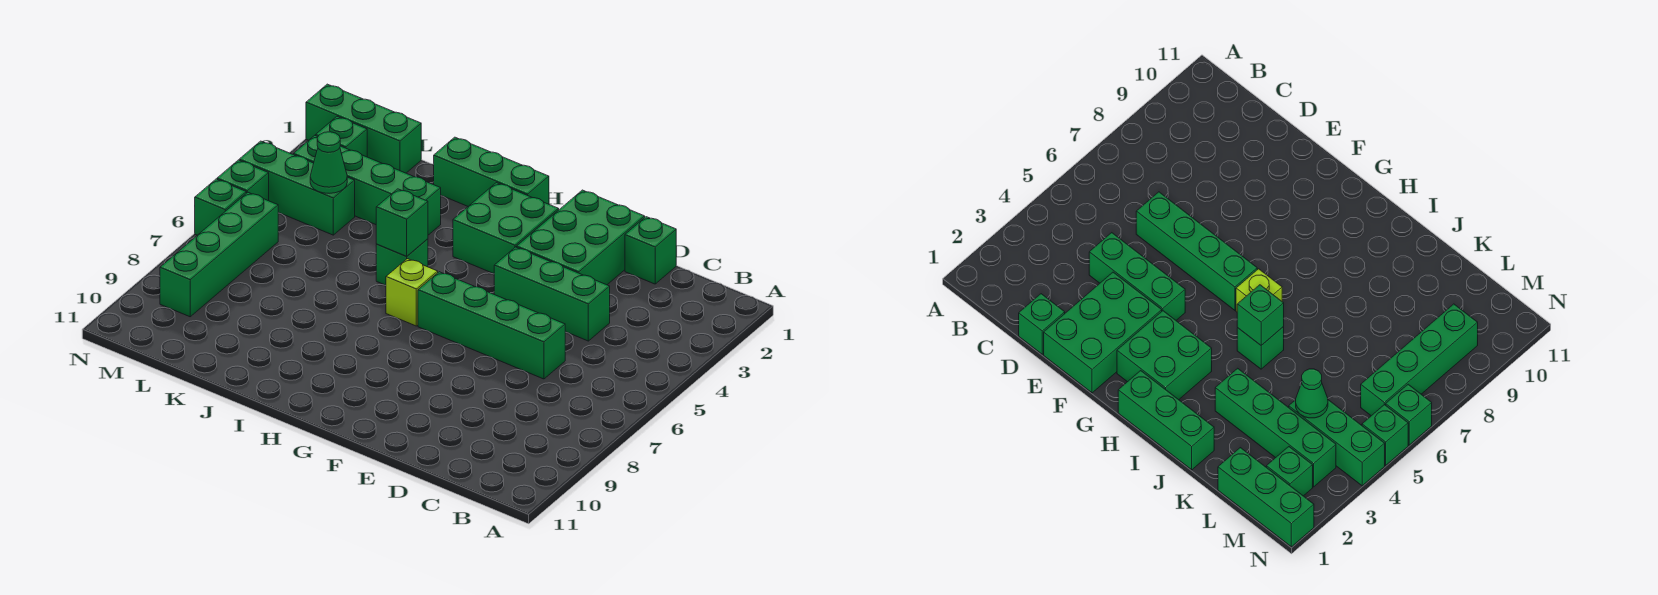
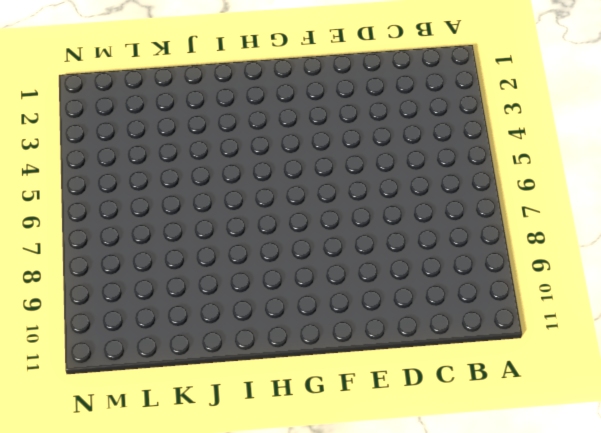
none -> green 1x1 brick [625,217,676,284]
none -> green 1x3 brick [494,247,610,341]
none -> green 1x4 brick [418,272,565,379]

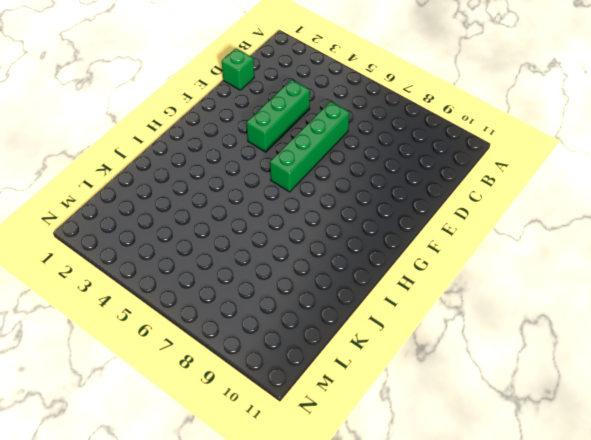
none -> green 2x3 brick [517,190,645,285]
none -> green 2x2 brick [453,183,559,274]
none -> green 1x3 brick [434,137,549,206]

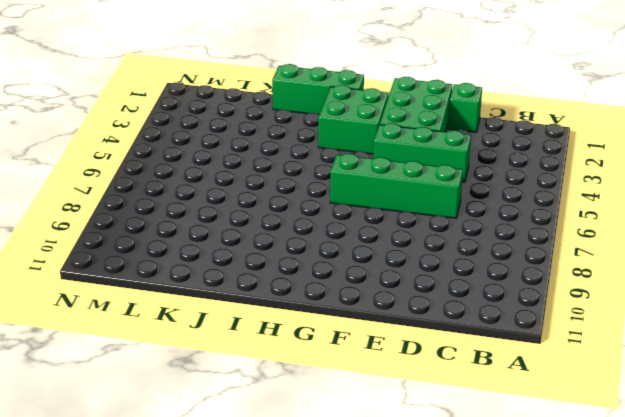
none -> lime 1x1 brick [386,259,438,326]
none -> green 1x1 brick [376,239,428,285]
none -> green 1x4 brick [293,135,441,235]

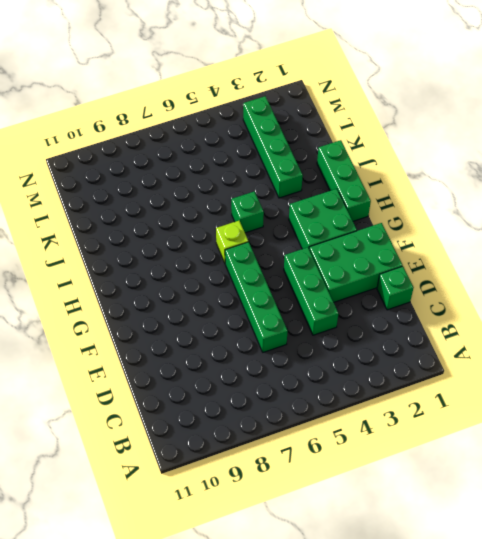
none -> green 1x3 brick [306,84,421,173]
none -> green 1x3 brick [239,141,355,235]
none -> green 1x1 brick [316,117,367,157]

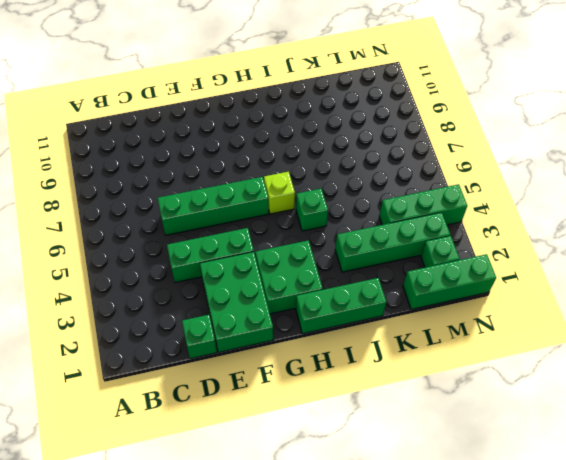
none -> green 1x4 brick [160,193,278,317]
none -> green 1x1 brick [217,160,269,201]
none -> green 1x1 brick [195,179,246,235]

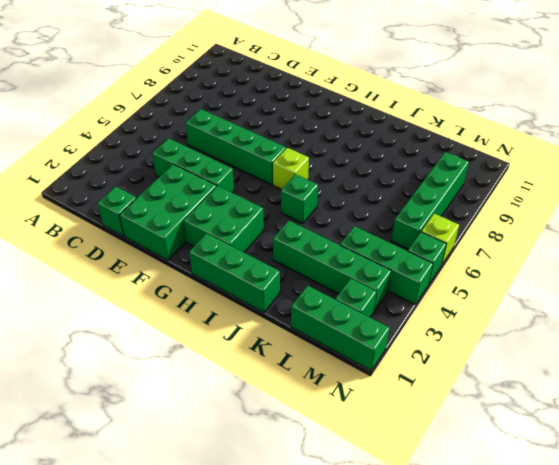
lime 1x1 brick [421,214,459,264] -> green 1x1 brick [195,179,246,235]
none -> green 1x1 brick [376,189,428,256]
none -> green 1x1 cone [310,132,347,193]

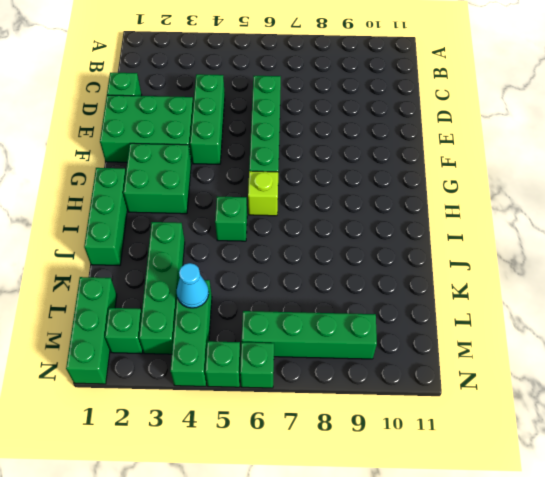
cyan 1x1 cone [177,263,209,308] -> green 1x1 cone [310,132,347,193]
none -> green 1x1 brick [376,189,428,256]

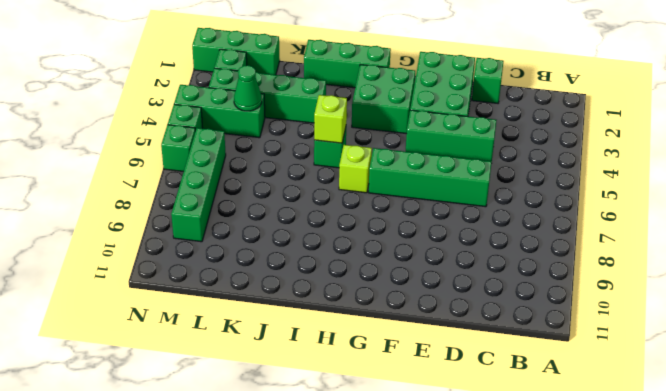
lime 1x1 brick [314,95,347,143] -> green 1x1 brick [376,189,428,256]

